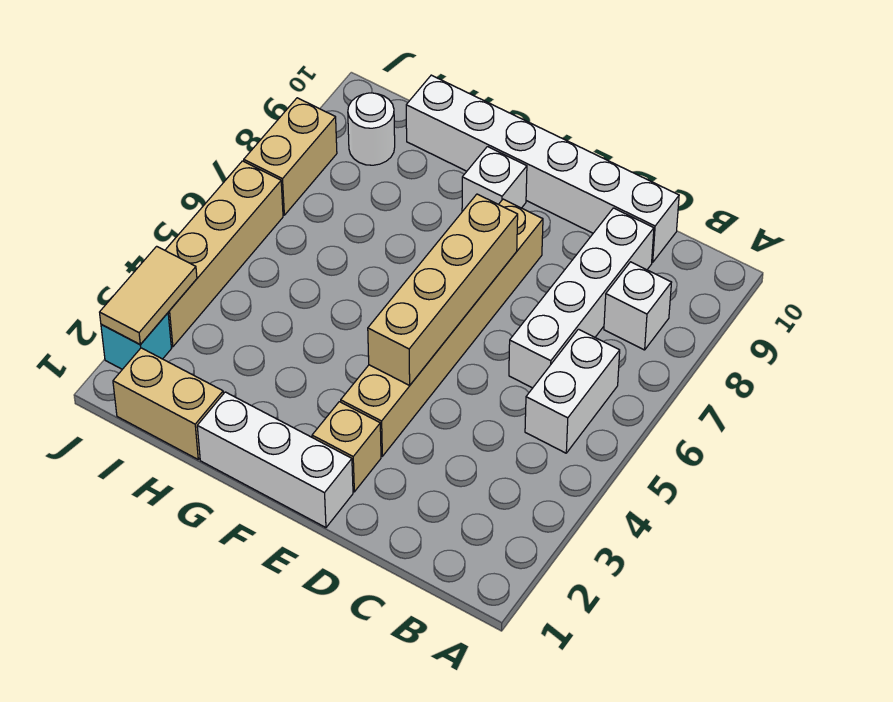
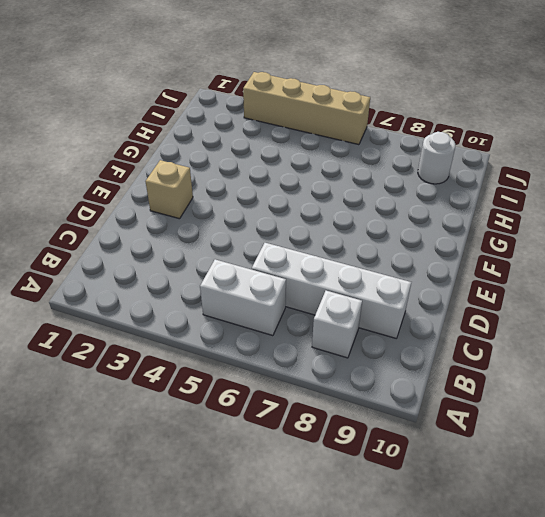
none -> white 1x6 brick [406,75,679,262]
none -> white 1x3 brick [197,392,353,528]
none -> tan 1x6 brick [341,199,543,456]

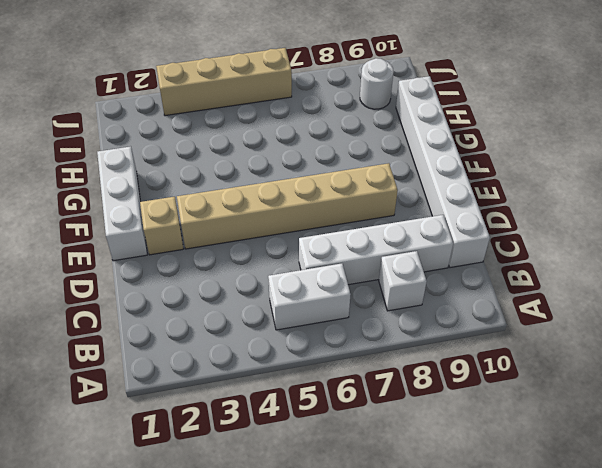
none -> white 1x1 brick [462,147,527,212]
none -> tan 1x2 brick [113,348,223,459]
none -> cyan 1x1 brick [101,313,171,369]

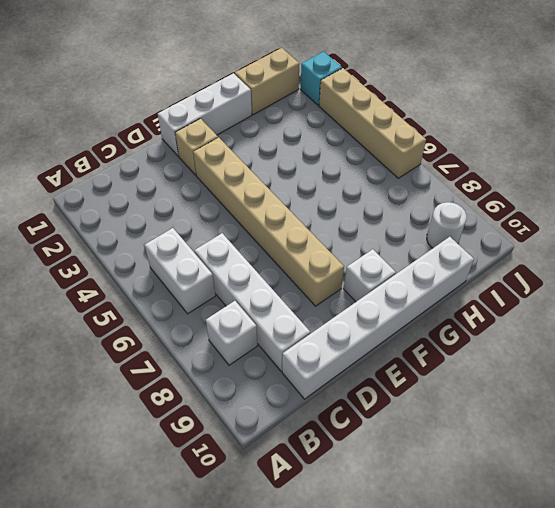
none -> tan 1x2 brick [244,98,337,215]
none -> tan 1x4 brick [368,194,518,385]
none -> tan 1x2 tile [100,246,197,344]

